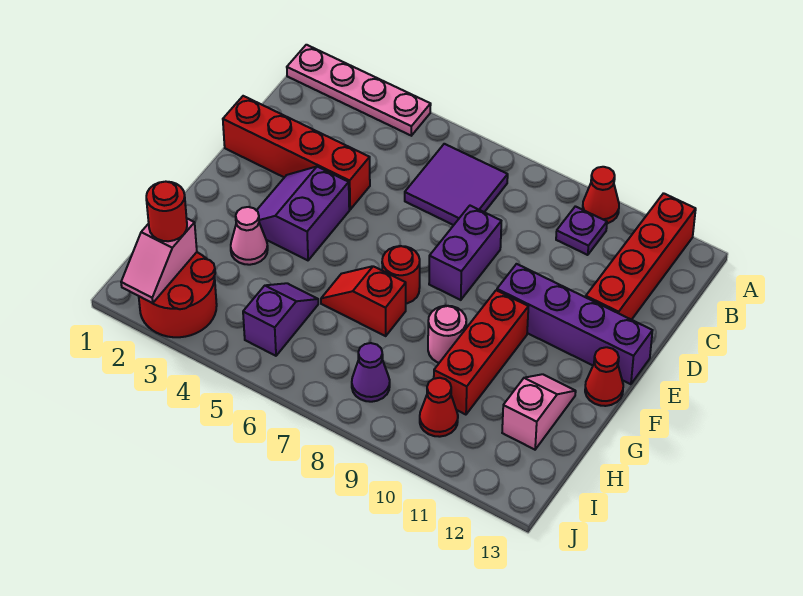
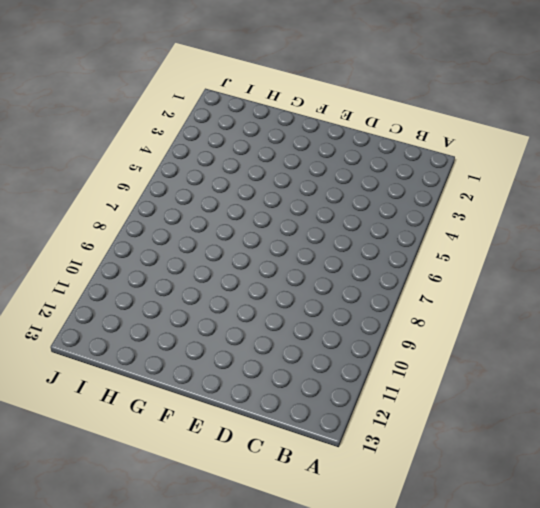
none -> pink 1x4 plate [287,45,431,136]
none -> red 1x1 cone [583,167,619,223]
none -> red 1x4 brick [586,193,696,320]

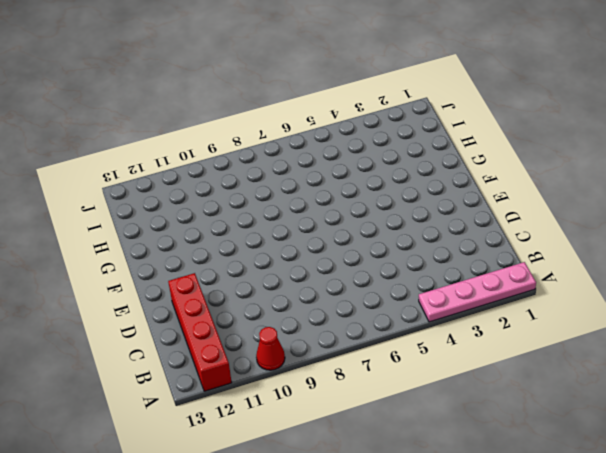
none -> purple 2x2 tile [405,144,508,225]
none -> purple 1x1 plate [556,206,607,255]
none -> red 1x4 brick [223,96,370,210]

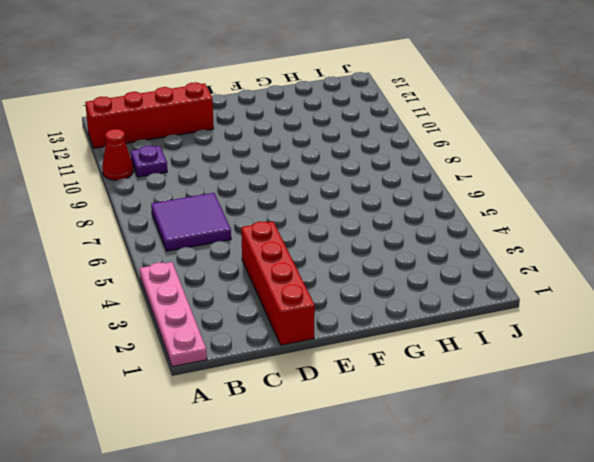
none -> purple 1x2 brick [429,206,501,300]
none -> purple 2x2 slope [256,167,349,260]
none -> purple 1x4 brick [497,264,653,384]

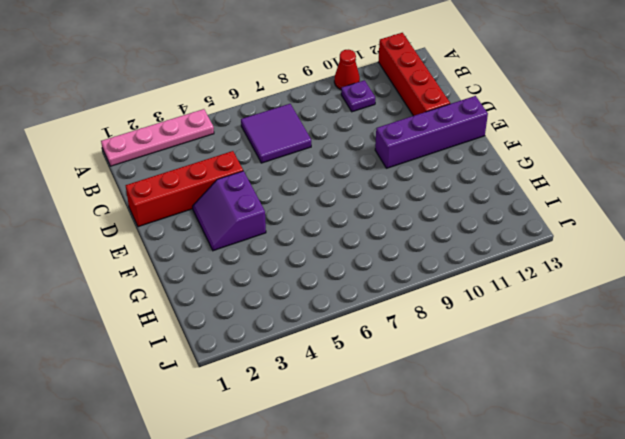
none -> purple 1x2 brick [429,206,501,300]
none -> red 1x1 round brick [382,246,420,303]
none -> red 1x3 brick [434,290,528,415]

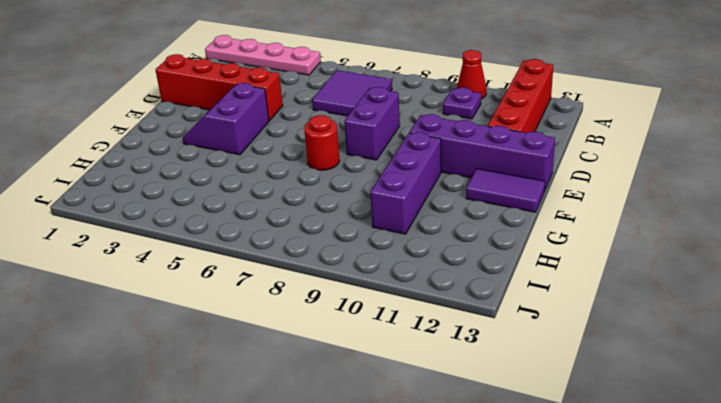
purple 1x3 brick [370,132,441,234] -> red 1x3 brick [434,290,528,415]
purple 1x2 tile [466,169,545,212] -> red 1x1 cone [585,347,623,406]
none -> pink 1x1 cone [231,207,268,265]
none -> red 1x2 slope [321,266,406,336]
none -> pink 1x1 round brick [428,306,466,363]

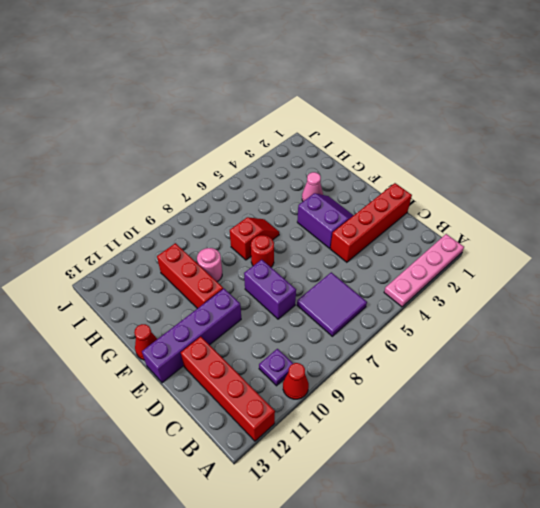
none -> pink 1x2 slope [502,374,576,450]
none -> purple 1x2 slope [243,283,318,356]
none -> red 2x2 round brick [139,252,217,337]

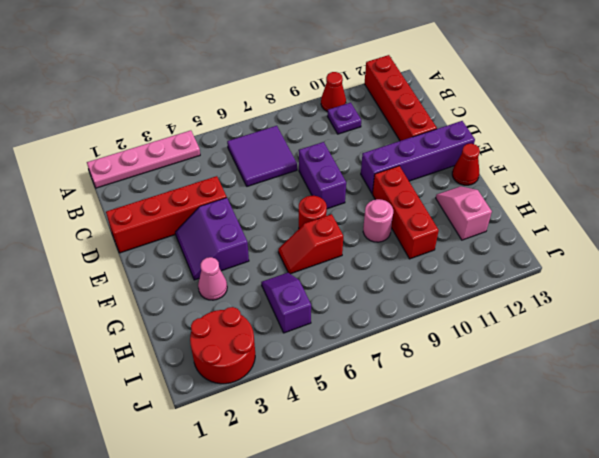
none -> purple 1x1 cone [352,343,390,402]
none -> red 1x1 cone [420,378,458,437]
none -> pink 1x2 slope [121,219,197,303]

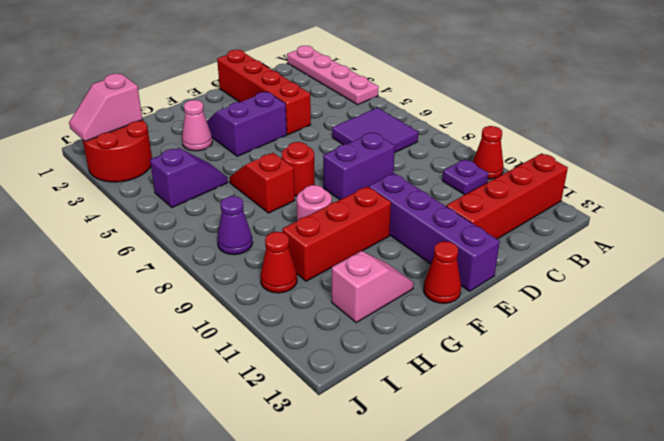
none -> red 1x1 round brick [146,182,187,241]

